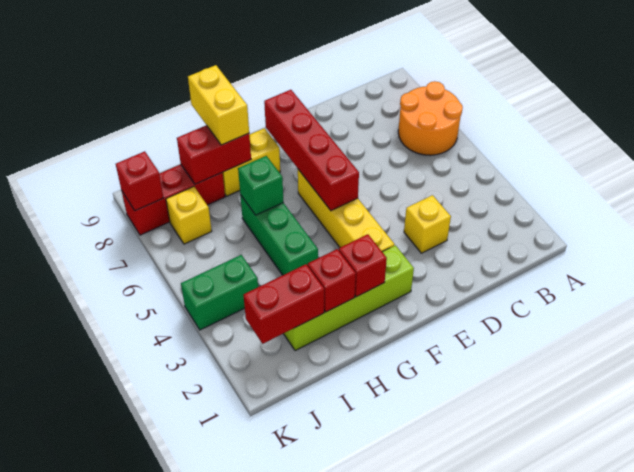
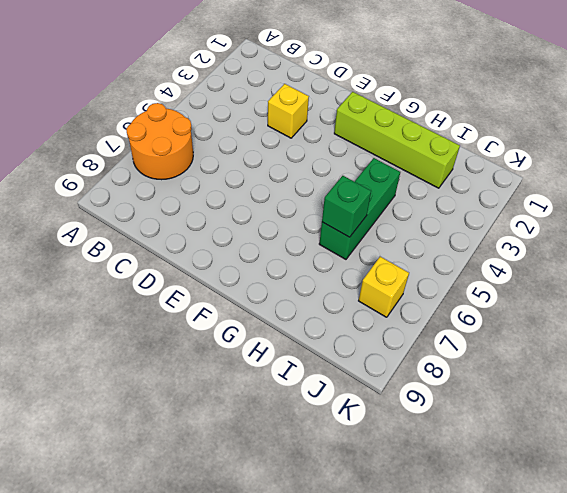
none -> yellow 1x4 brick [298,169,395,252]
none -> yellow 1x2 brick [222,128,280,196]
none -> red 1x3 brick [122,164,225,235]

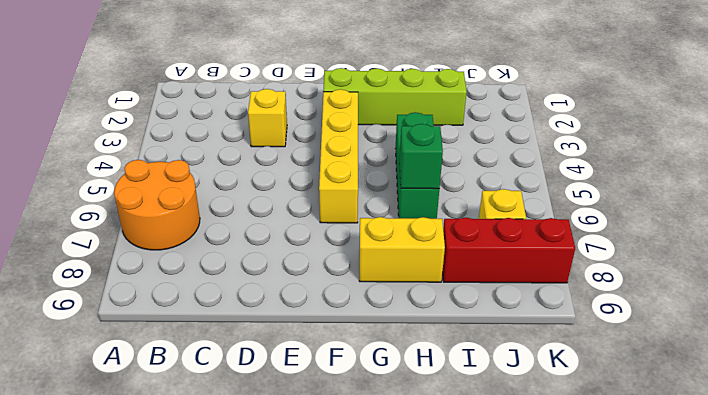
none -> green 1x2 brick [181,255,258,330]
none -> red 1x4 brick [264,90,359,211]
none -> red 1x1 brick [339,234,387,297]

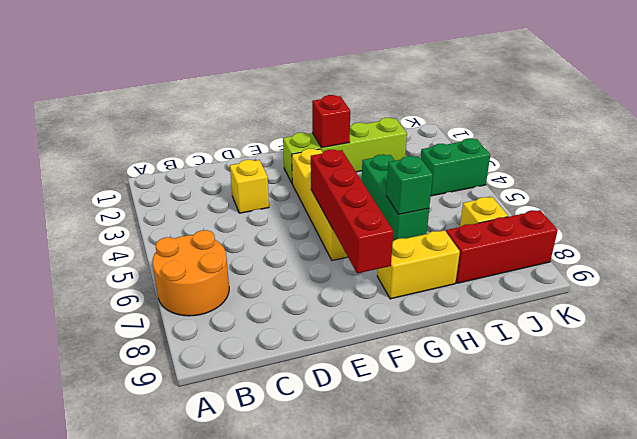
none -> red 1x1 brick [308,249,356,312]
none -> red 1x2 brick [177,125,251,184]
none -> red 1x2 brick [244,264,324,344]

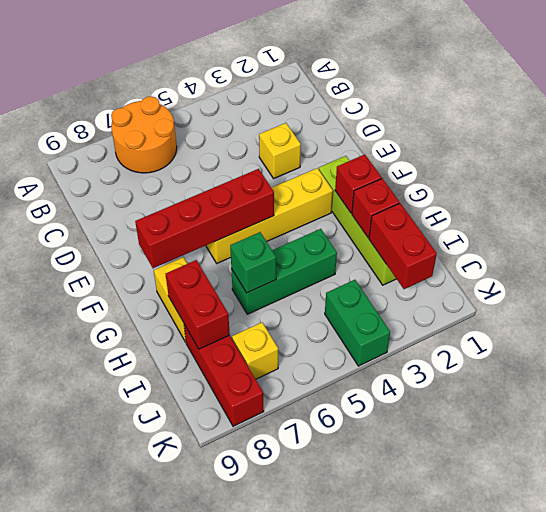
none -> red 1x1 brick [116,151,164,211]
none -> yellow 1x2 brick [188,65,249,145]

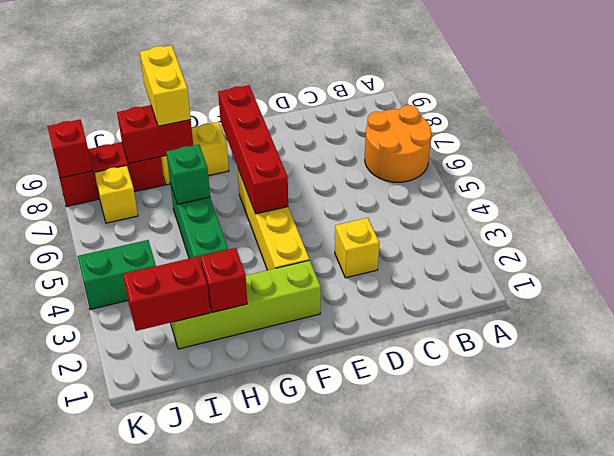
none -> red 1x1 brick [339,234,387,297]

